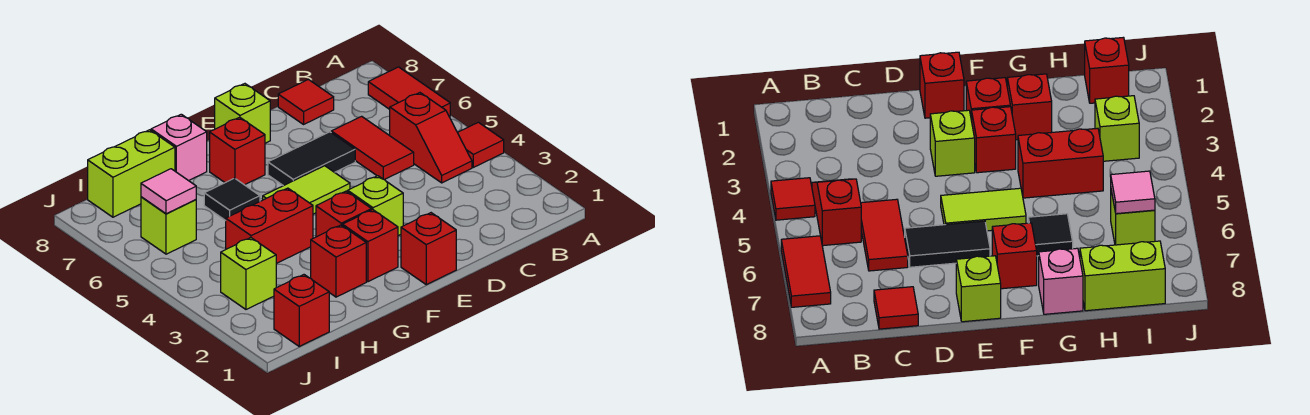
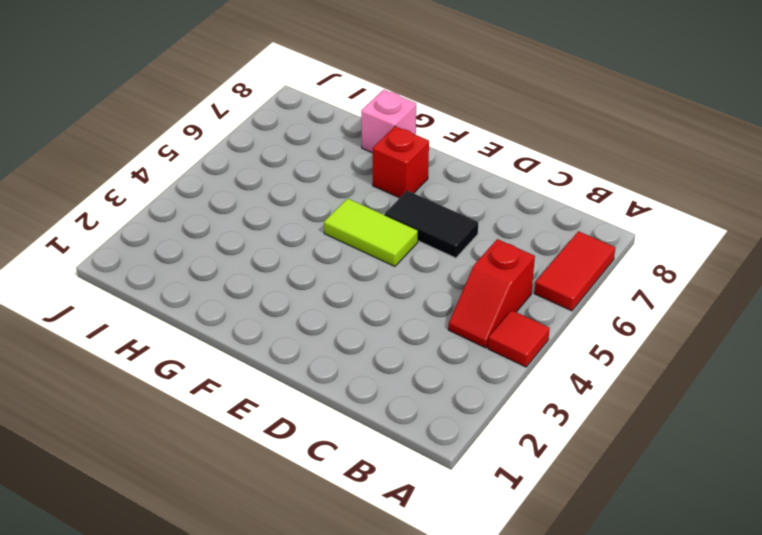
none -> red 1x2 tile [331,116,414,180]
none -> red 1x1 tile [278,80,334,124]
none -> red 1x1 brick [401,213,456,285]

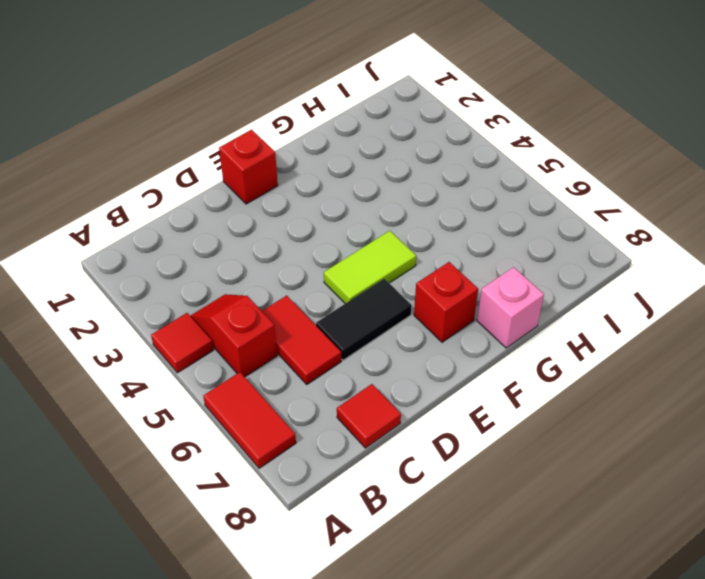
none -> lime 1x1 brick [348,176,403,236]
none -> lime 1x1 brick [215,84,270,143]
none -> red 1x1 brick [343,210,398,282]

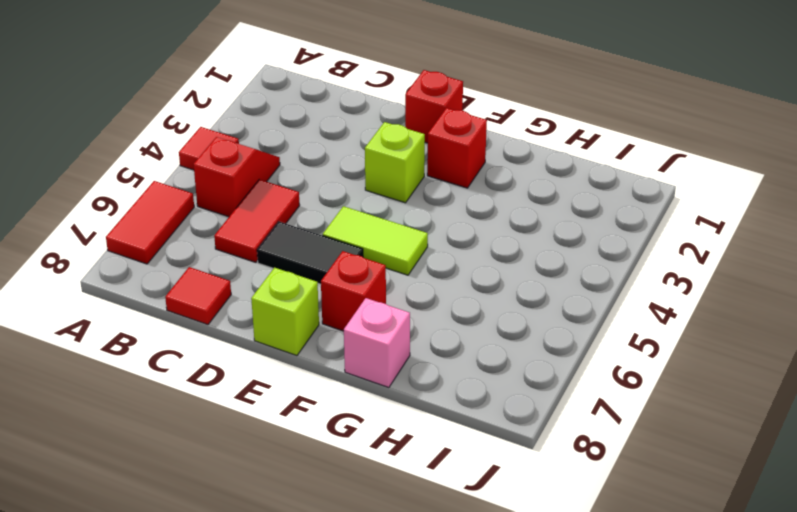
none -> red 1x1 brick [316,191,372,237]
none -> red 1x1 brick [311,225,366,297]
none -> red 1x2 brick [226,188,313,263]

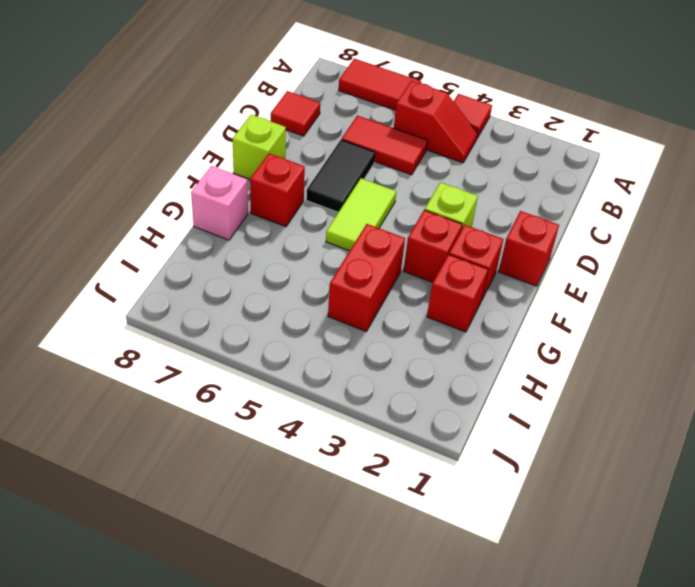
none -> black 1x1 tile [204,178,260,221]
none -> lime 1x2 brick [88,130,175,217]
none -> red 1x1 brick [274,275,329,346]

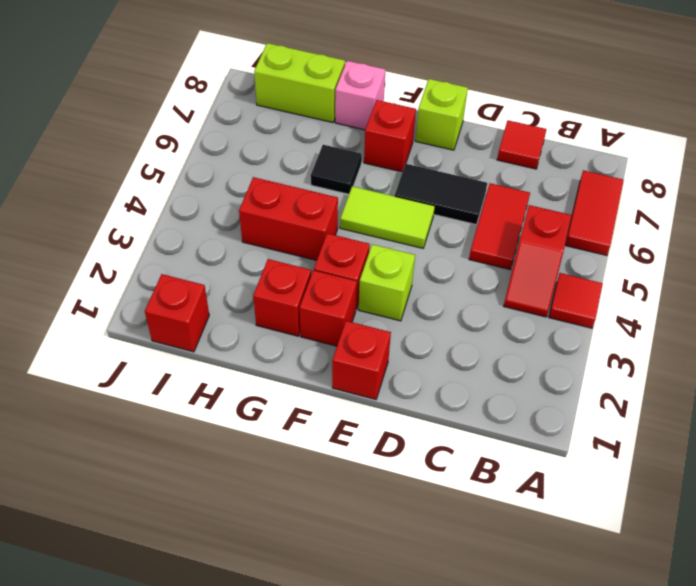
none -> lime 1x1 brick [221,238,276,309]
none -> lime 1x1 brick [141,197,196,254]
none -> pink 1x1 tile [141,169,196,214]

